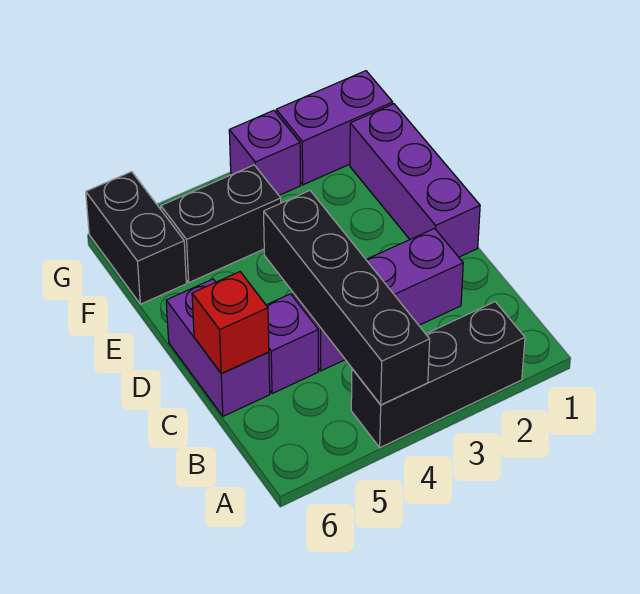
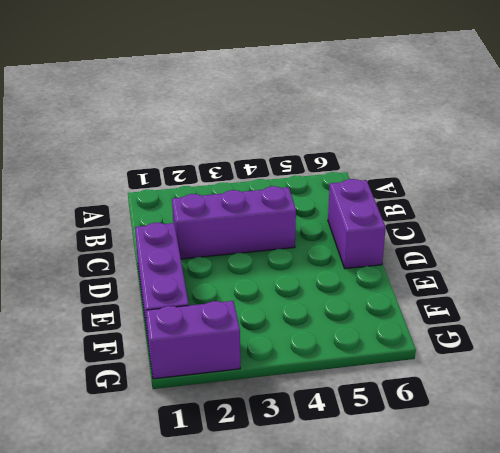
none -> black 1x3 brick [351,302,525,448]
none -> purple 1x1 brick [266,294,318,394]

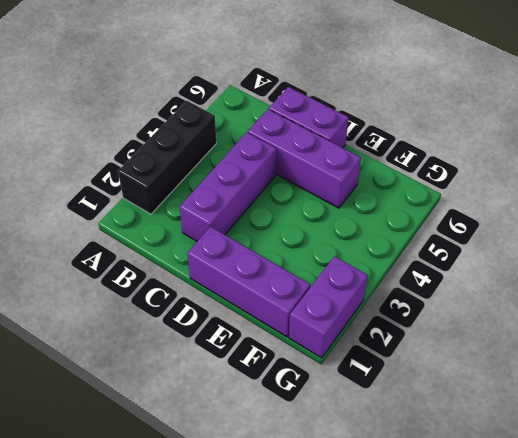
purple 1x3 brick [248,109,361,208] -> purple 1x1 brick [266,294,318,394]
none -> black 1x2 brick [161,165,281,282]
none -> black 1x2 brick [86,172,186,304]

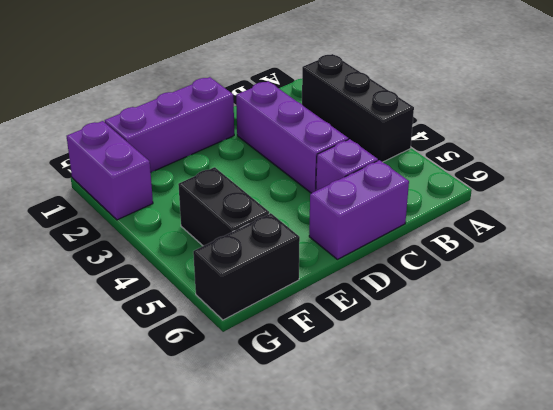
none -> purple 1x1 brick [229,110,300,195]
none -> black 1x4 brick [264,191,430,405]

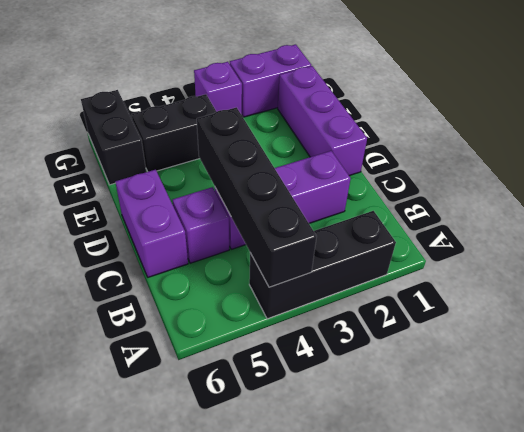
none -> red 1x1 brick [192,272,269,373]

